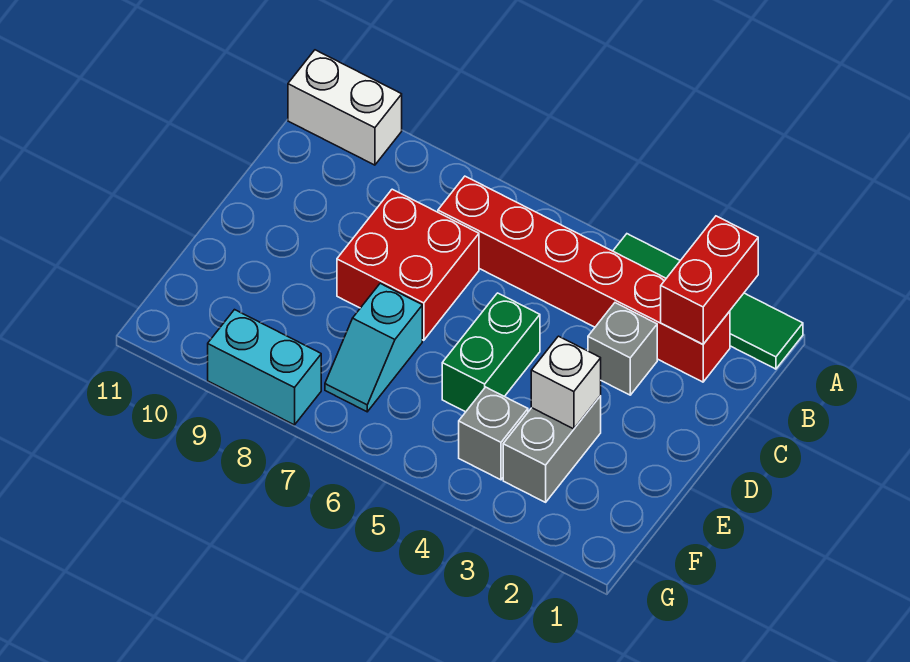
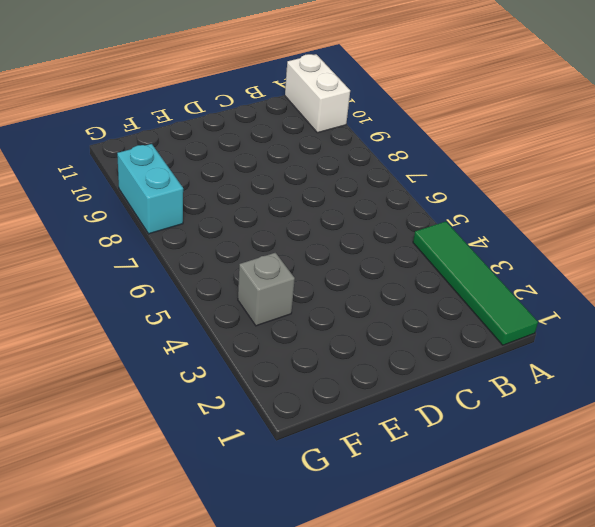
none -> red 1x6 brick [438,176,730,382]
none -> grey 1x1 brick [588,303,657,395]
none -> red 2x2 brick [337,189,479,340]

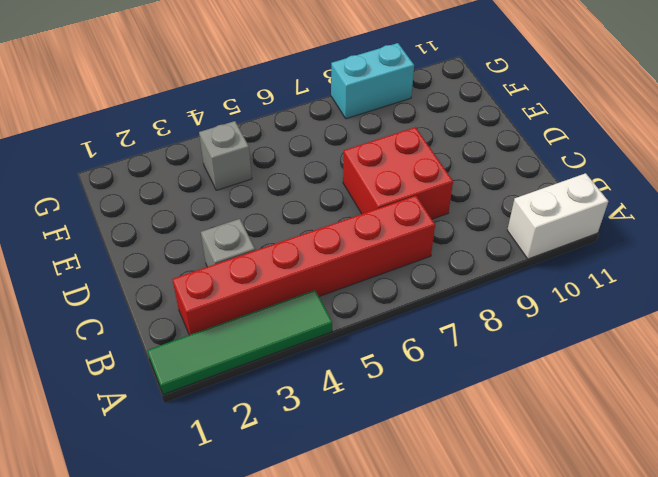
none -> green 1x2 brick [442,293,540,412]
none -> grey 1x2 brick [503,396,601,502]
none -> cyan 1x2 slope [325,283,422,412]

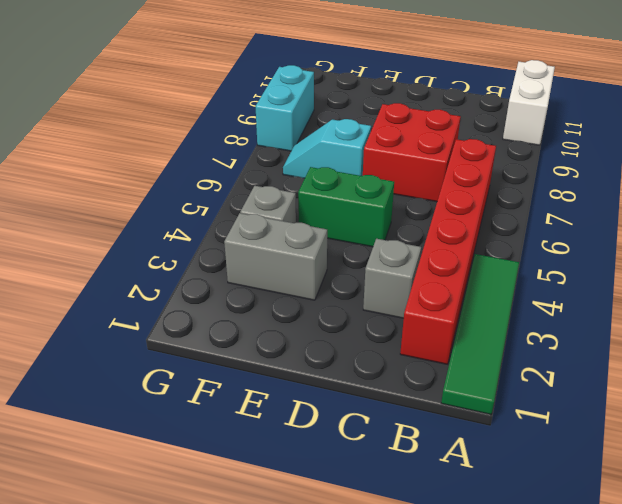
none -> red 1x2 brick [661,216,758,344]
none -> white 1x1 brick [531,336,601,429]

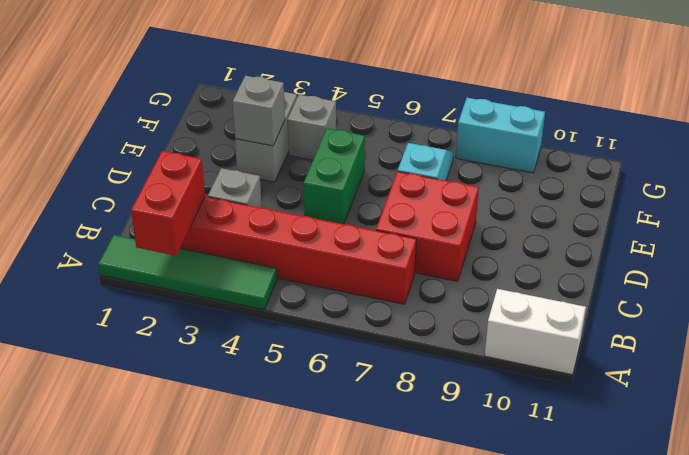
grey 1x1 brick [233,76,285,146] -> white 1x1 brick [531,336,601,429]

